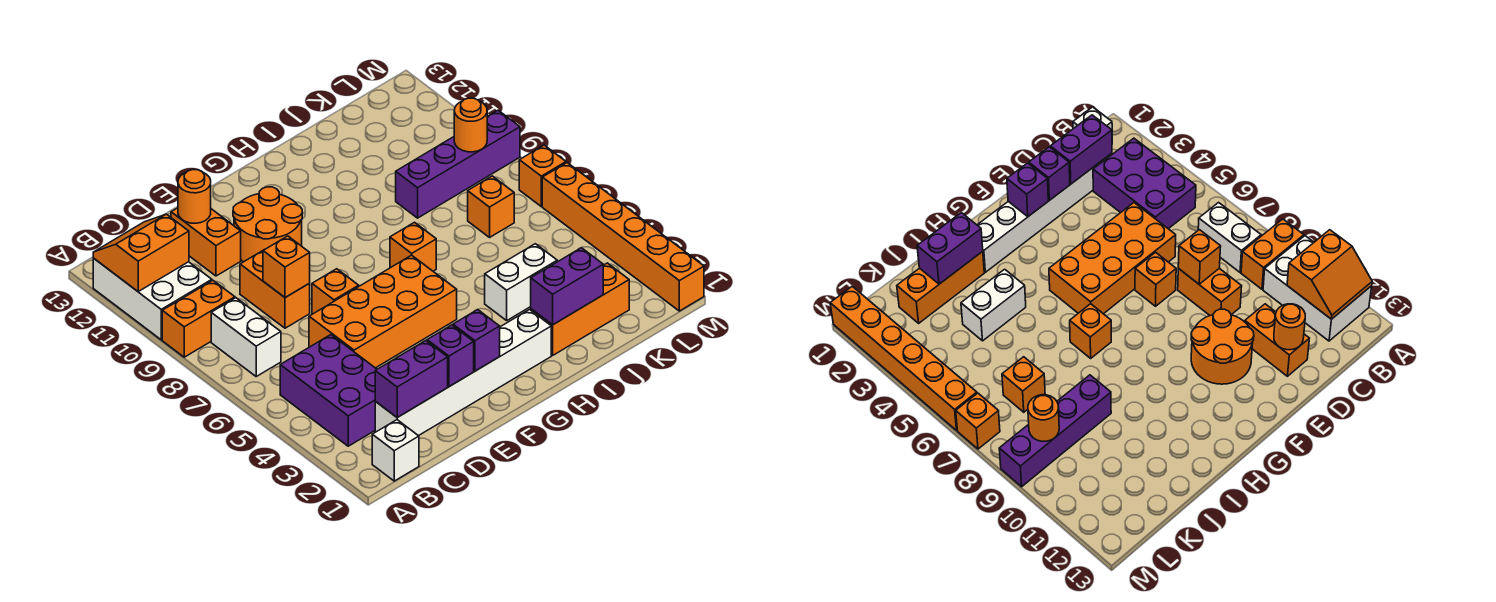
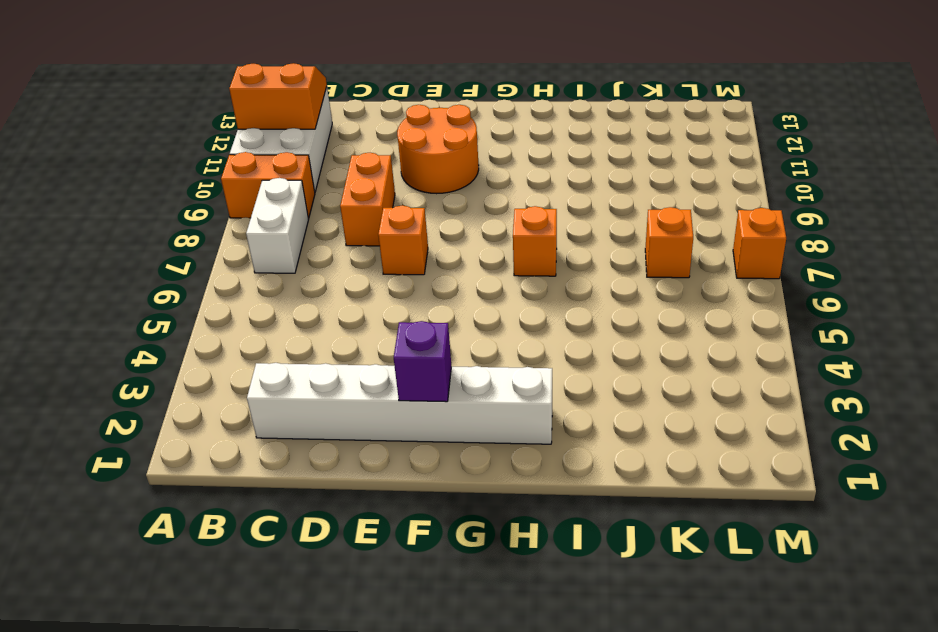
none -> white 1x1 brick [372,420,419,481]
none -> purple 2x3 brick [280,335,377,446]
none -> orange 2x4 brick [309,255,457,368]

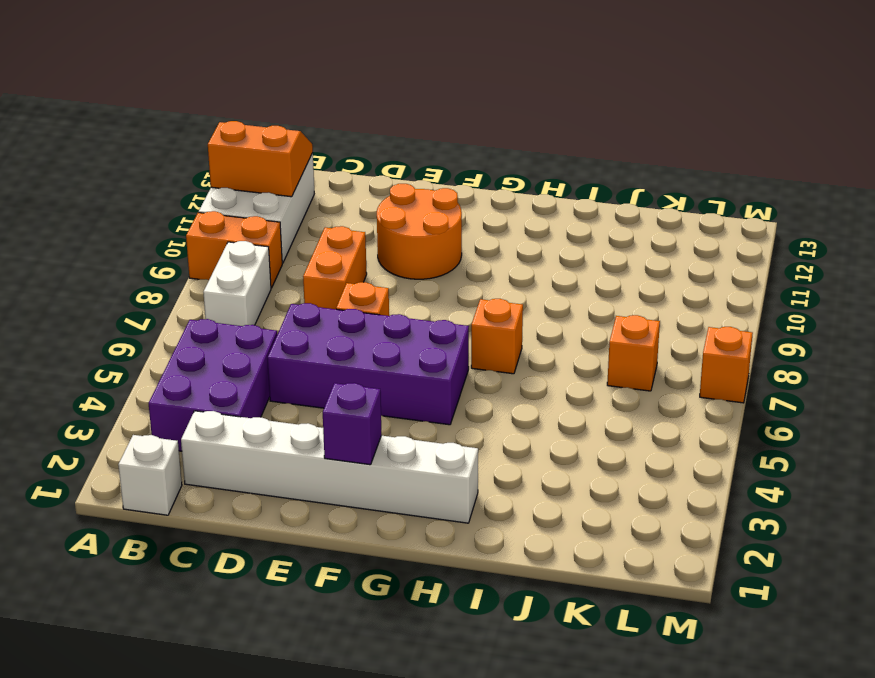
purple 2x4 brick [268,303,469,425] -> orange 2x4 brick [309,255,457,368]
none -> orange 1x2 brick [171,208,241,276]
none -> orange 1x3 brick [531,263,629,355]
none -> white 1x2 brick [485,244,557,320]

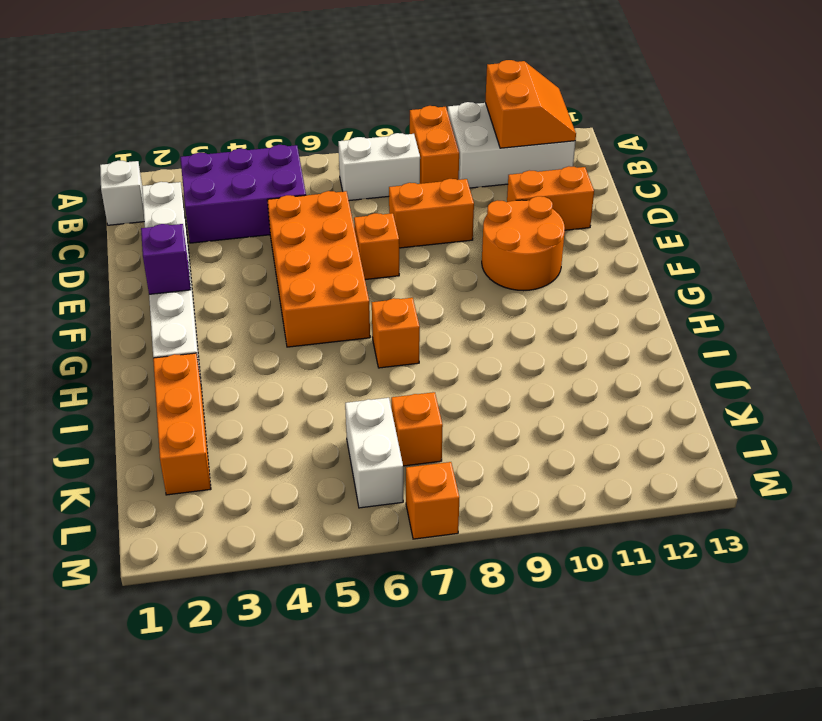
white 1x2 brick [345,398,403,508] -> white 1x2 brick moved to [485,244,557,320]
none -> purple 1x4 brick [396,110,520,218]
none -> orange 1x6 brick [542,163,704,311]
none -> purple 1x2 brick [375,341,448,417]

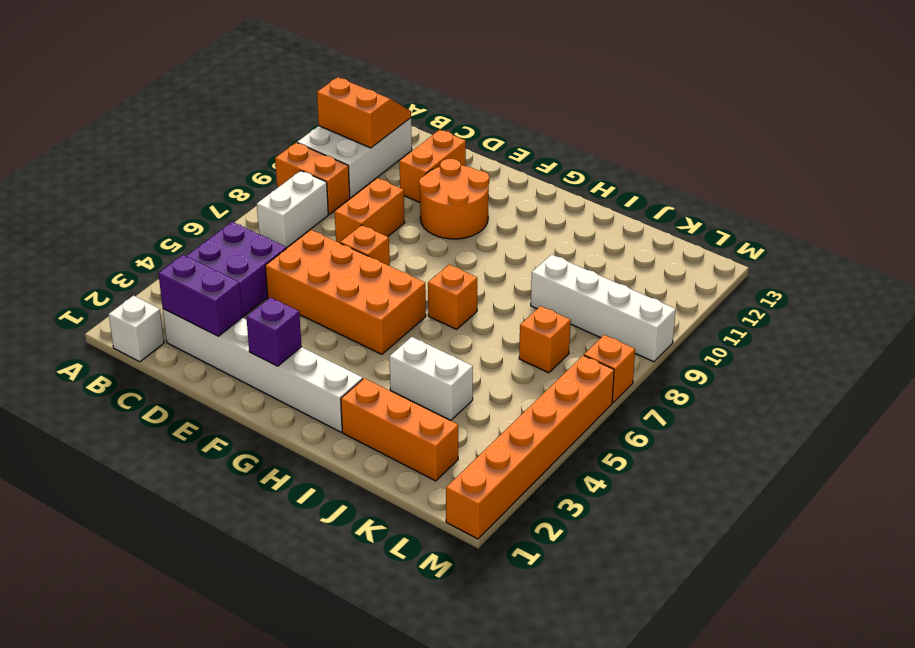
white 1x4 brick [531,254,676,362] -> purple 1x4 brick [396,110,520,218]
none -> orange 1x1 brick [263,236,310,298]
none -> orange 1x1 round brick [178,170,211,223]
none -> purple 1x1 brick [427,325,474,387]

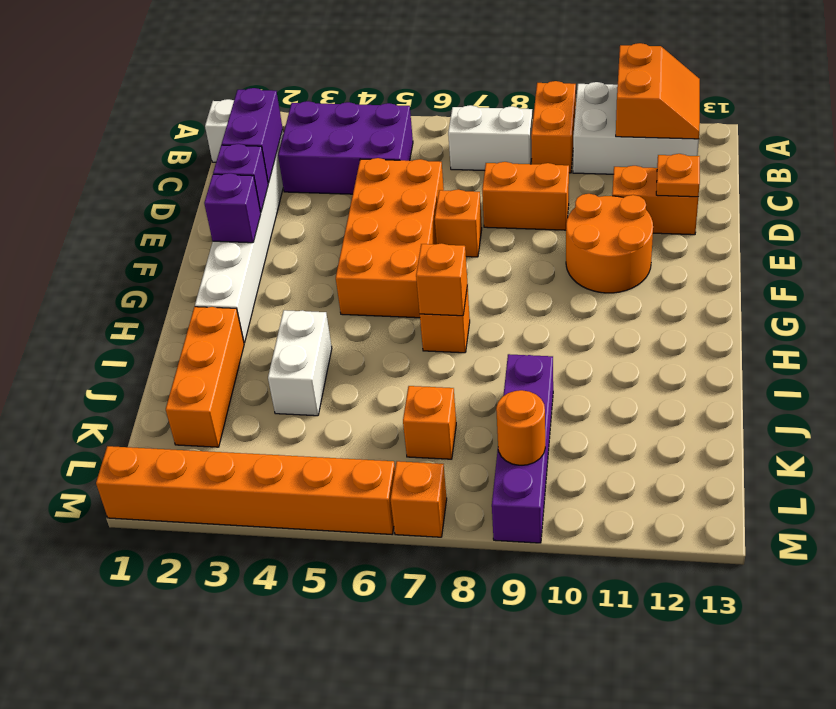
orange 1x1 plate [656,154,700,197] -> orange 1x1 round brick [178,170,211,223]
orange 1x1 brick [416,243,467,316] -> orange 1x1 brick moved to [263,236,310,298]
none -> purple 1x2 brick [531,248,603,325]

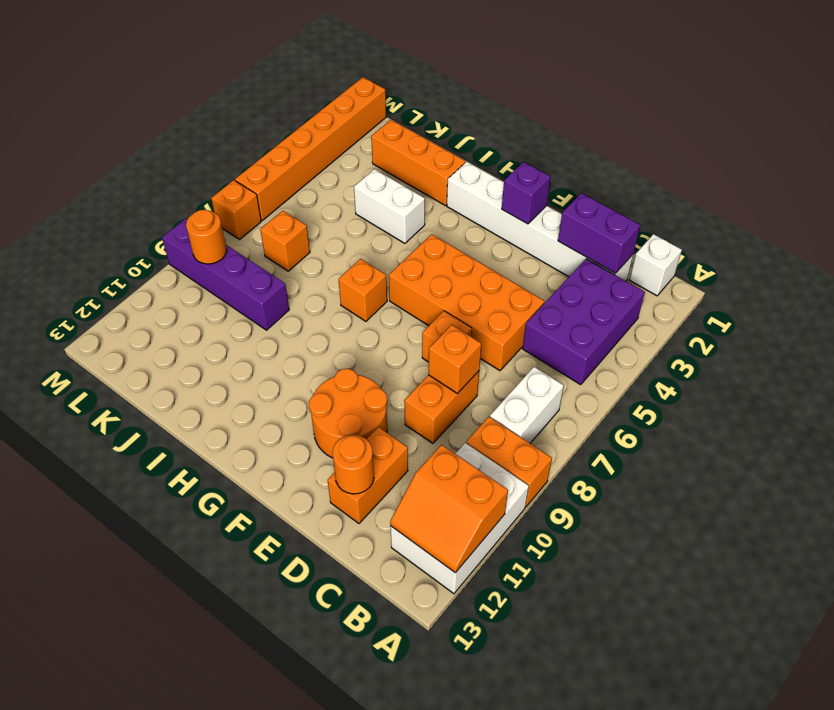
none -> purple 1x1 brick [427,325,474,387]
none -> purple 1x2 brick [531,248,603,325]

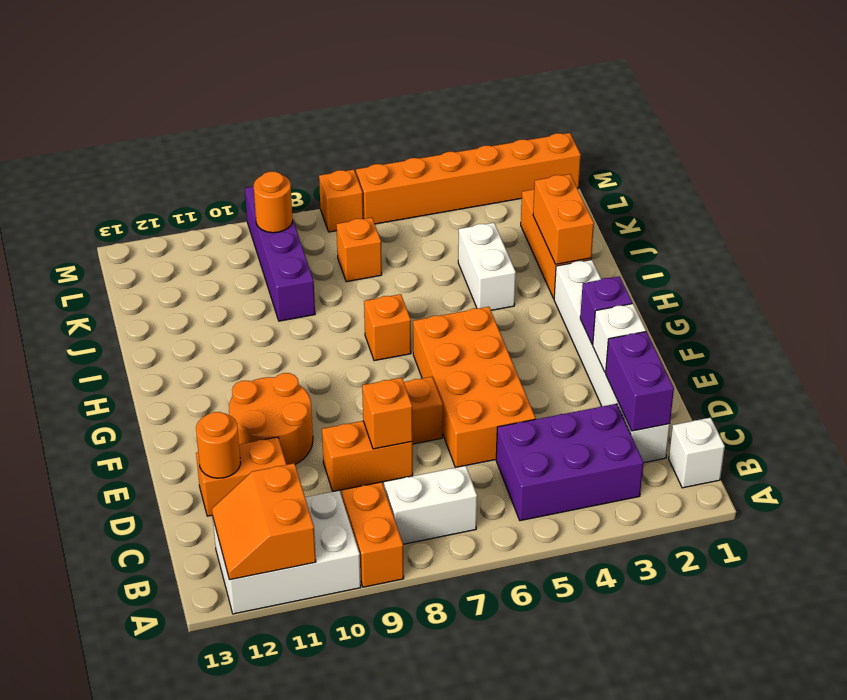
white 1x1 brick [593,304,646,373] -> purple 1x1 brick [427,325,474,387]
orange 1x2 brick [533,174,594,264] -> purple 1x2 brick [531,248,603,325]

